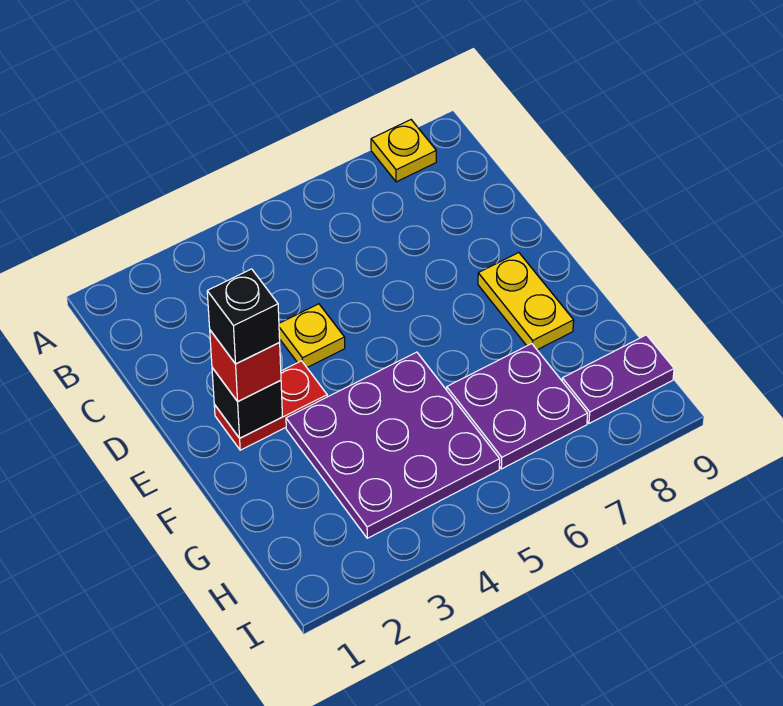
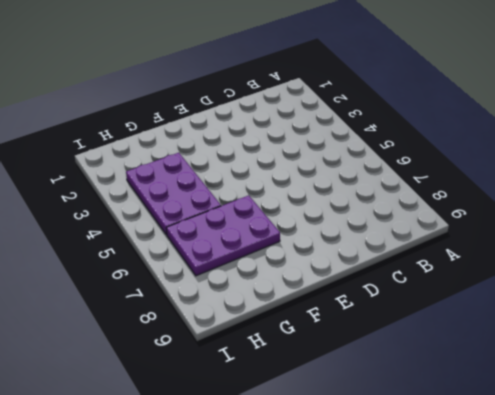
purple 2x3 plate [166,195,280,276] -> purple 2x2 plate [447,344,588,469]
purple 2x3 plate [126,153,221,235] -> purple 3x3 plate [286,352,500,538]
none -> yellow 1x1 plate [371,120,436,182]
none -> yellow 1x1 plate [279,304,345,367]

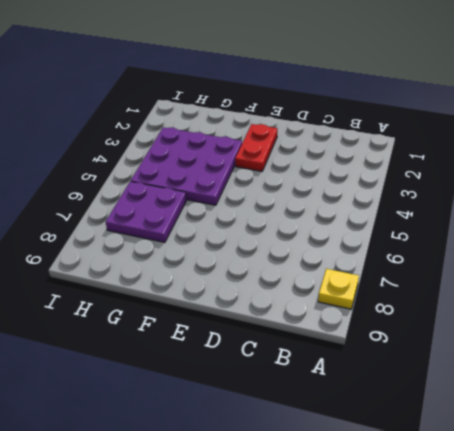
none -> yellow 1x1 plate [279,304,345,367]
none -> yellow 1x2 plate [478,253,574,350]

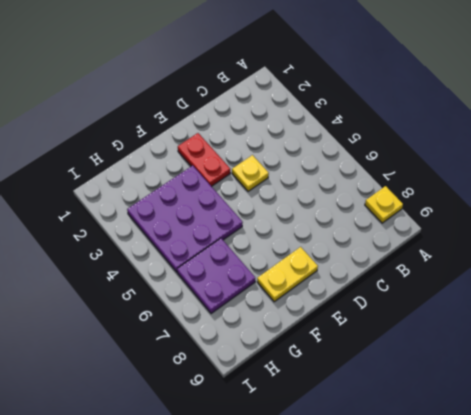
none -> purple 1x2 plate [562,335,674,424]
none -> black 1x1 brick [212,368,282,438]

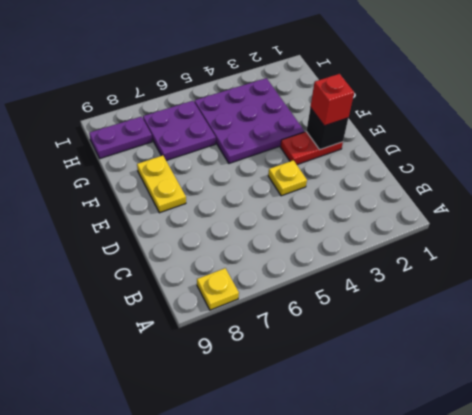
none -> black 1x1 brick [207,269,280,364]

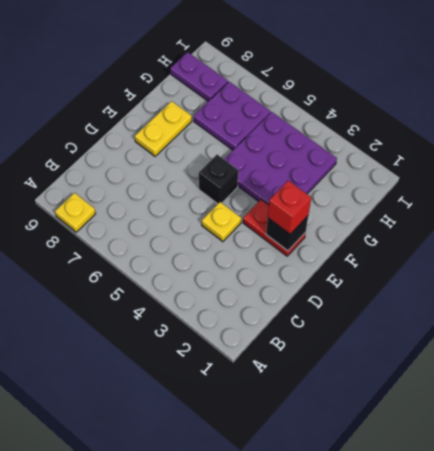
black 1x1 brick [199,154,238,204] -> black 1x1 brick moved to [207,269,280,364]

